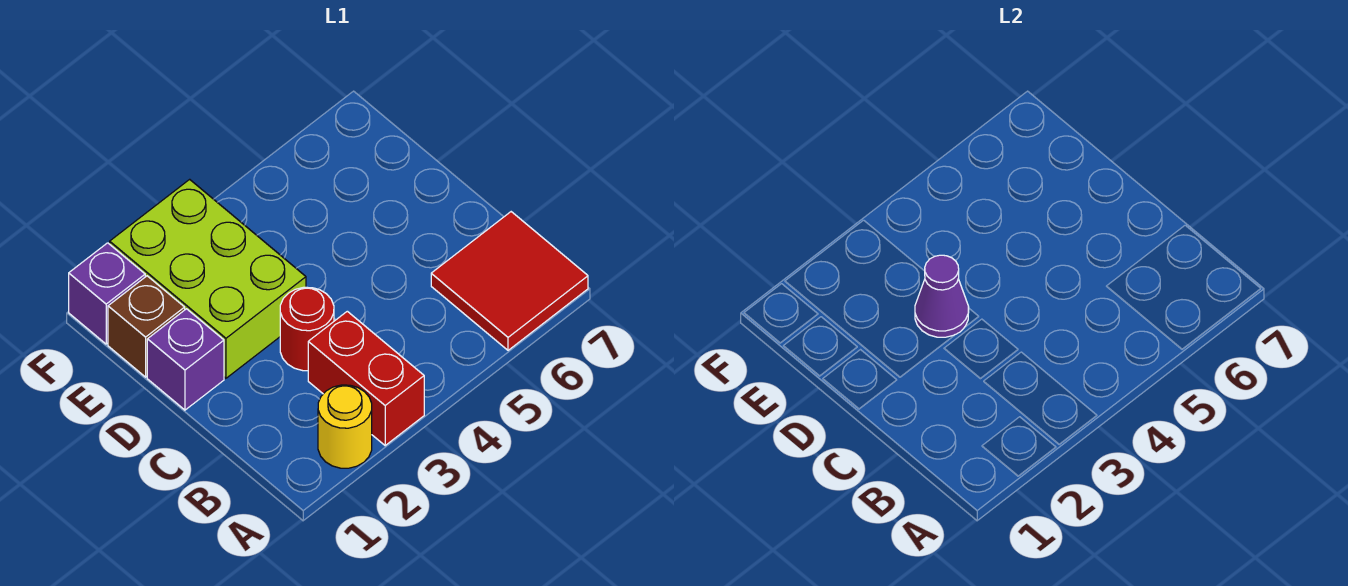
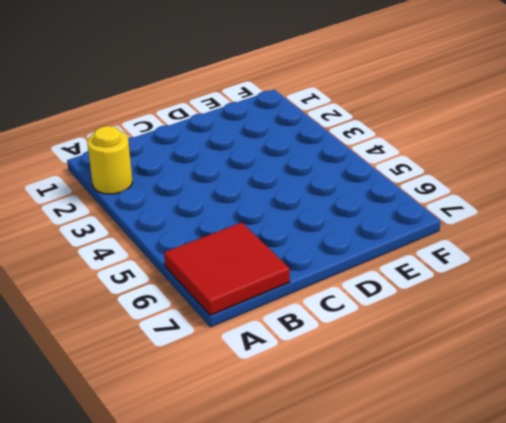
none -> red 1x2 brick [308,311,424,445]
none -> red 1x1 round brick [280,287,334,371]

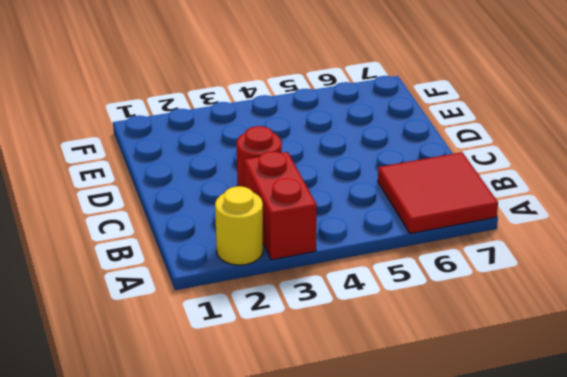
none -> purple 1x1 brick [147,309,224,410]
none -> lime 2x3 brick [110,179,306,378]

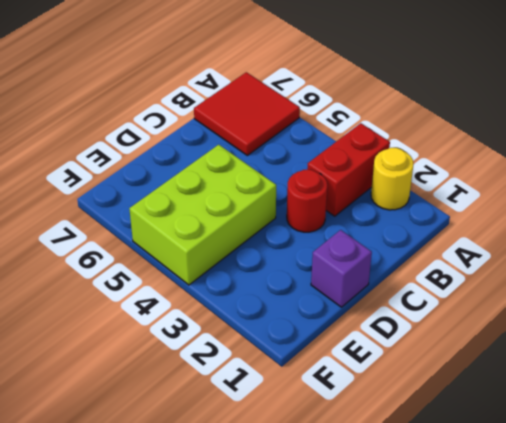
lime 2x3 brick [129,145,276,285] -> lime 2x3 brick moved to [110,179,306,378]
none -> brown 1x1 brick [108,276,185,377]
none -> purple 1x1 brick [69,243,145,344]

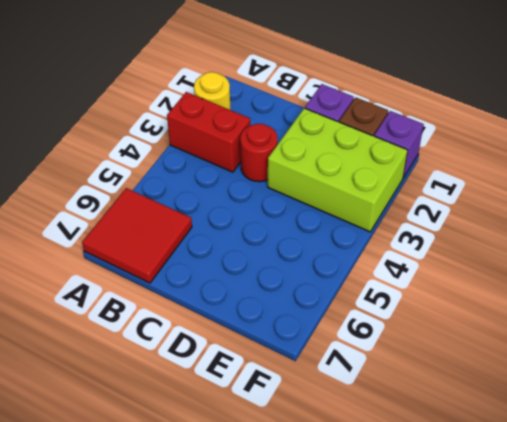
none -> purple 1x1 cone [915,255,969,337]

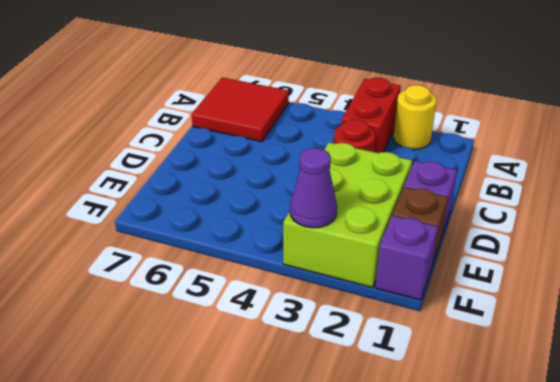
purple 1x1 cone [290,148,337,228] -> purple 1x1 cone moved to [915,255,969,337]

